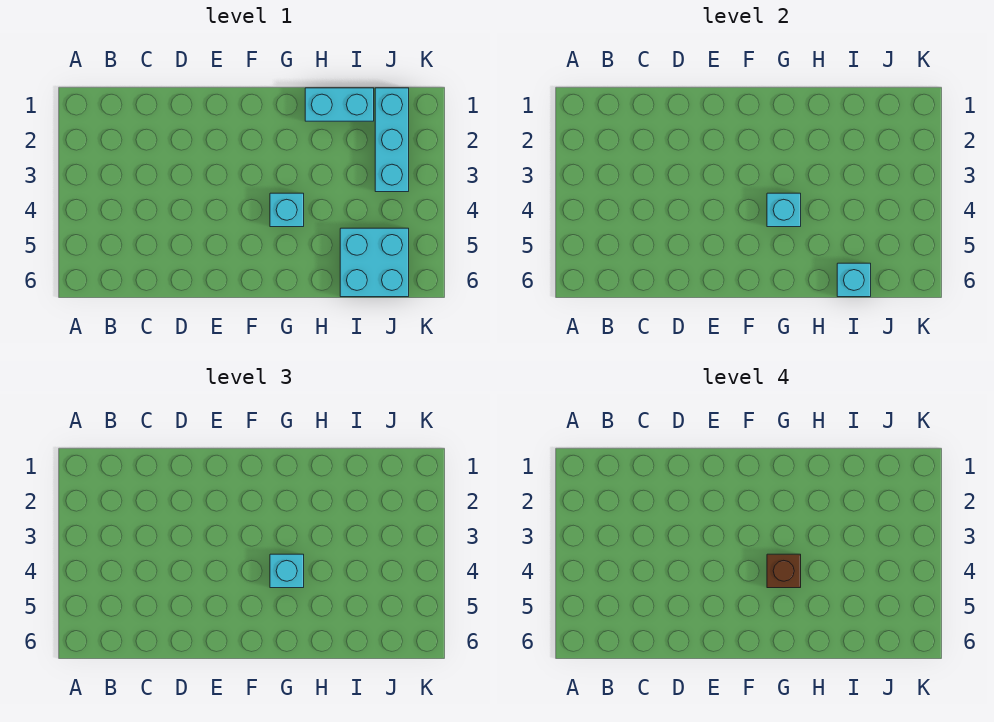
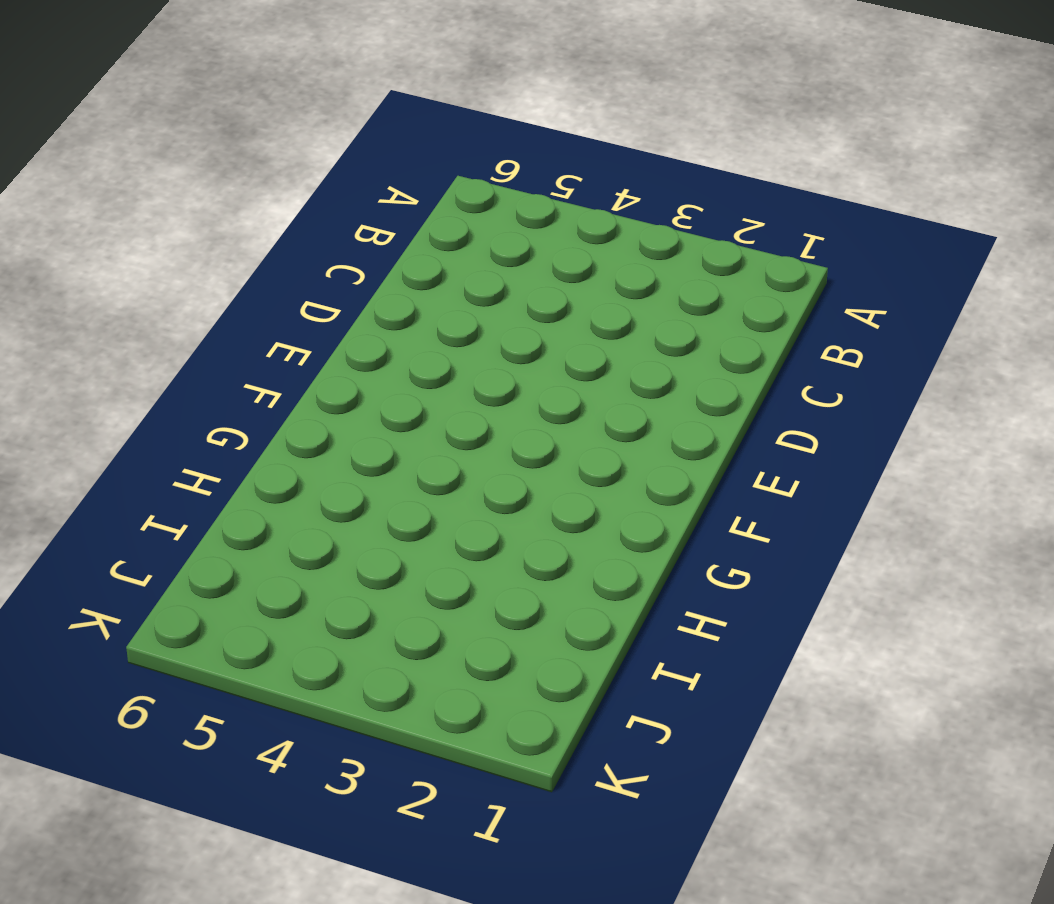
none -> cyan 1x1 brick [270,193,304,227]
none -> cyan 1x2 brick [305,88,374,121]

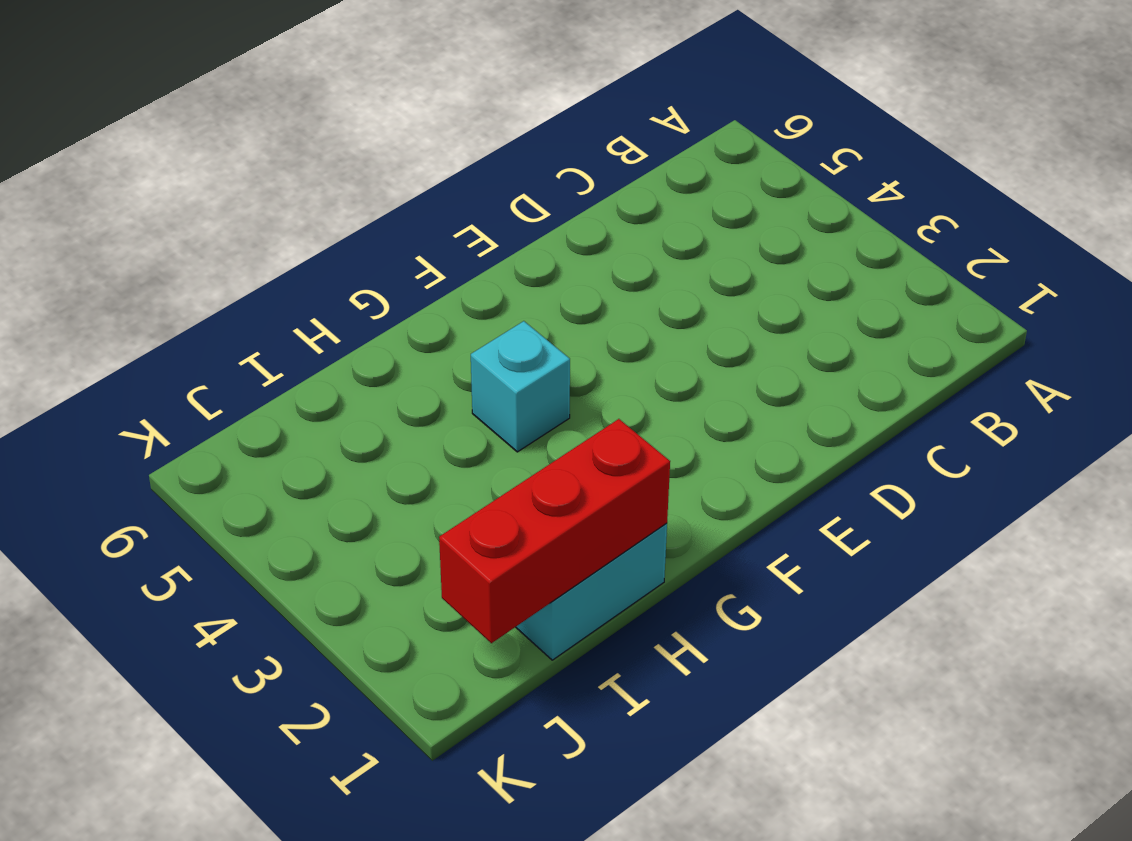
red 1x3 brick [439,419,670,643] -> none
none -> cyan 2x2 brick [340,228,409,297]
none -> cyan 1x3 brick [375,88,409,192]

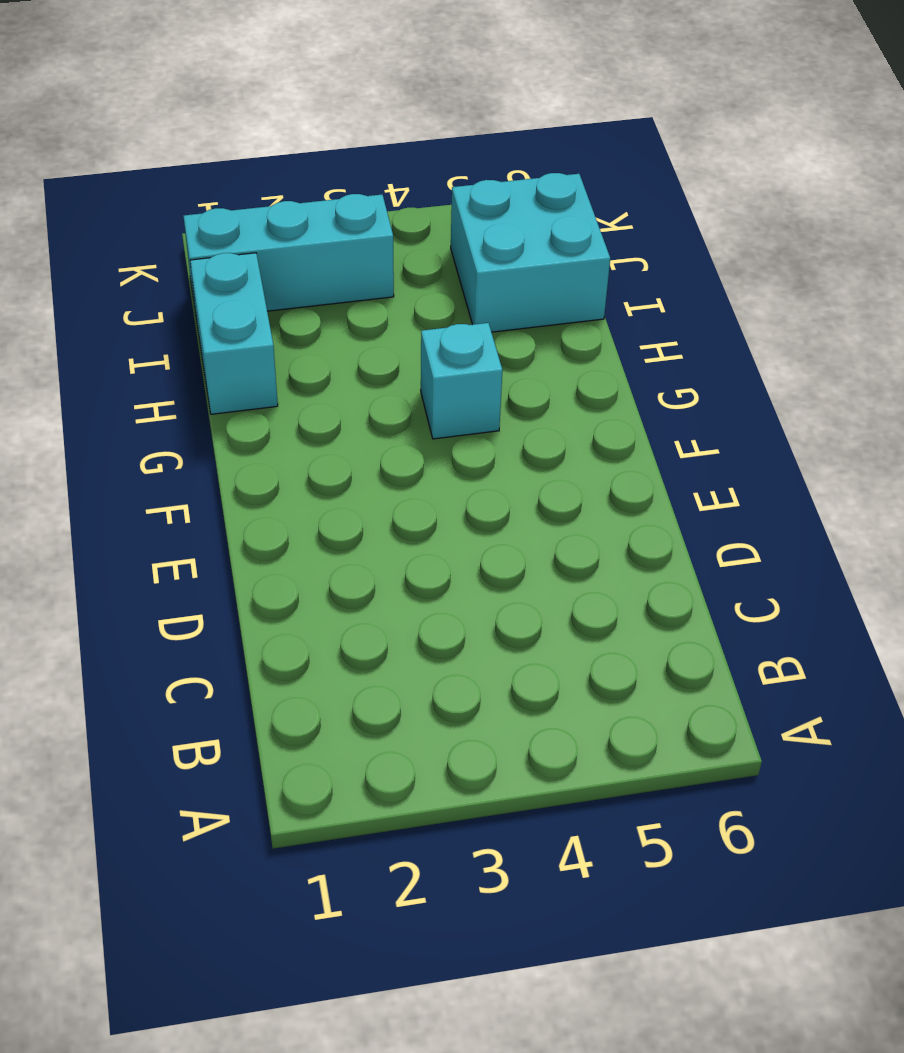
none -> cyan 1x1 brick [767,193,801,227]
none -> cyan 1x1 brick [837,263,871,297]

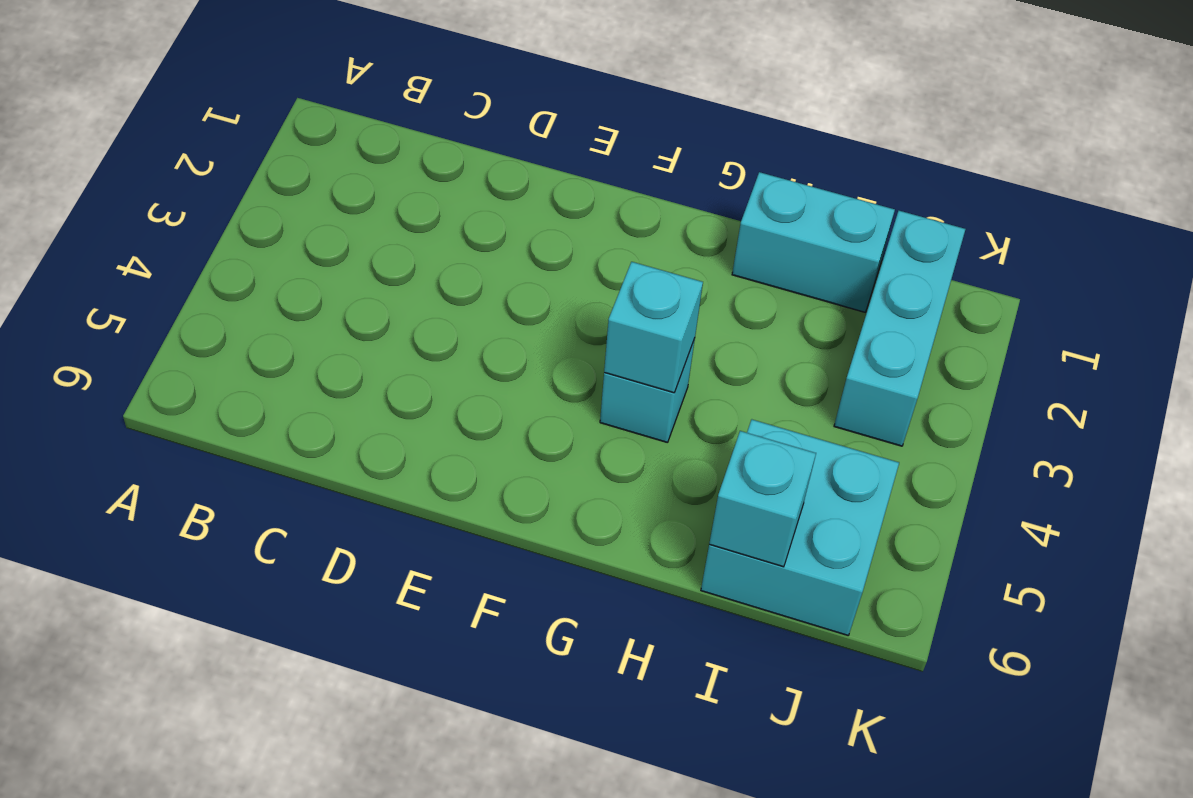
none -> cyan 1x1 brick [270,554,304,588]
none -> brown 1x1 brick [767,554,801,588]

